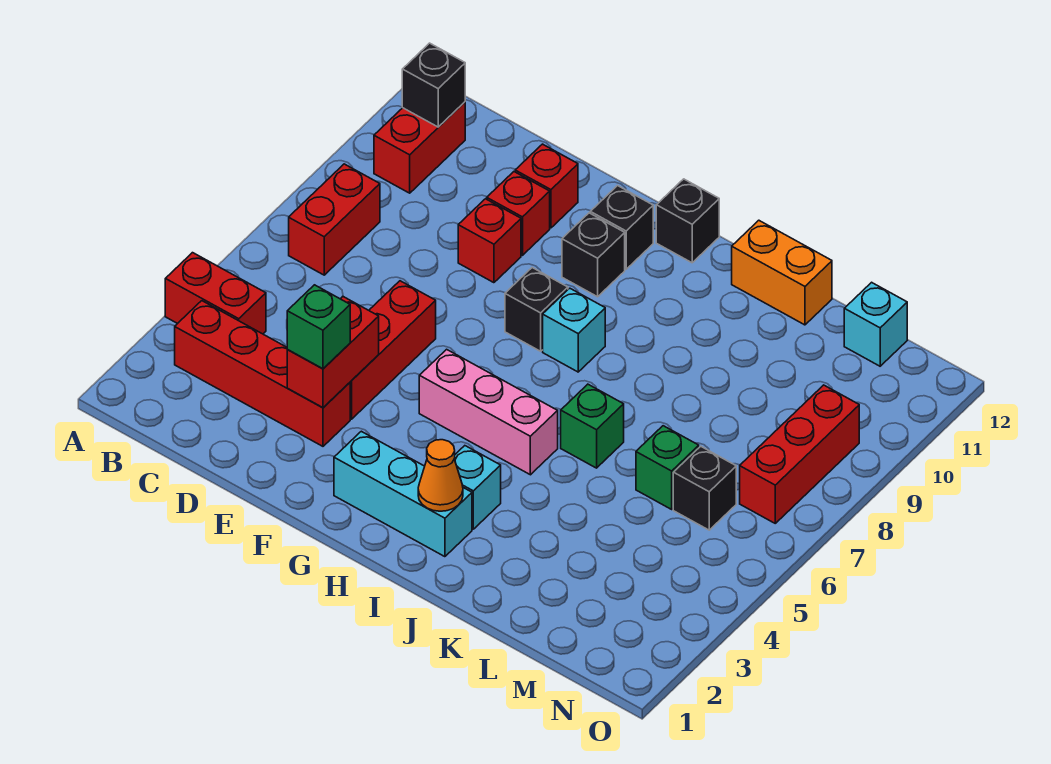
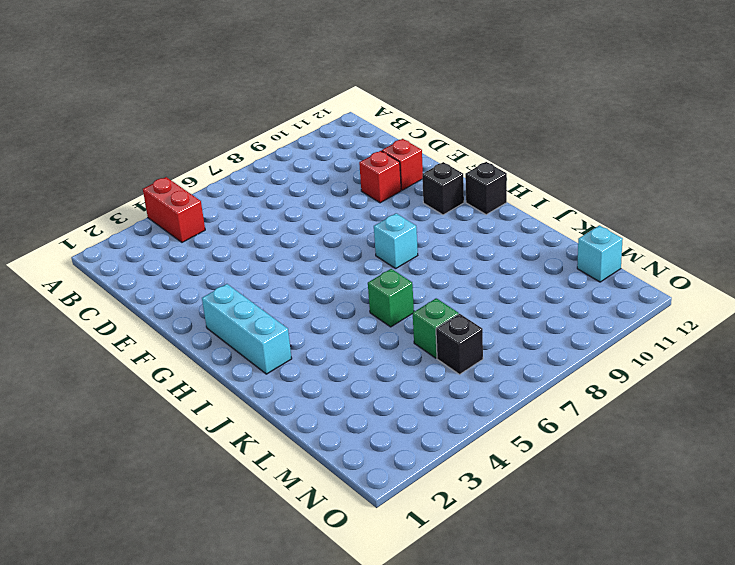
none -> red 1x4 brick [175,301,350,446]
none -> red 1x2 brick [289,164,380,275]
none -> red 1x2 brick [374,102,465,193]

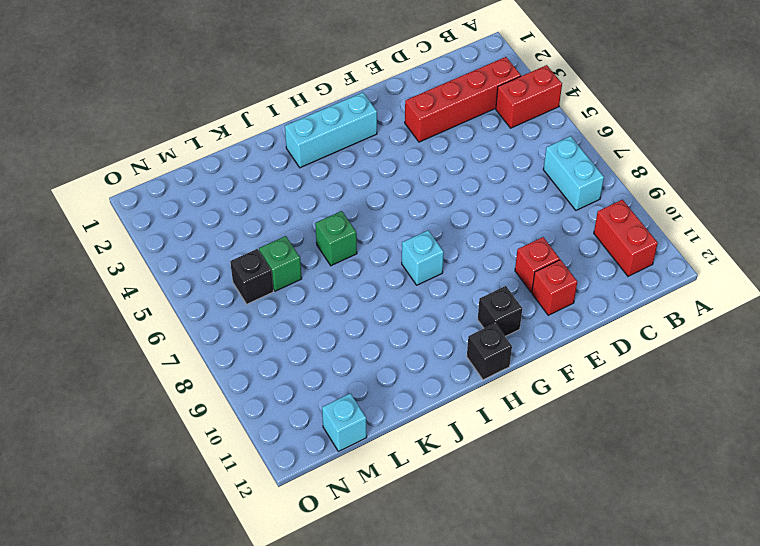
cyan 1x2 brick [543,136,604,210] -> red 1x2 brick [289,164,380,275]
none -> red 1x3 brick [350,281,436,419]
none -> red 1x1 brick [458,199,521,283]
none -> pink 1x3 brick [419,349,558,475]

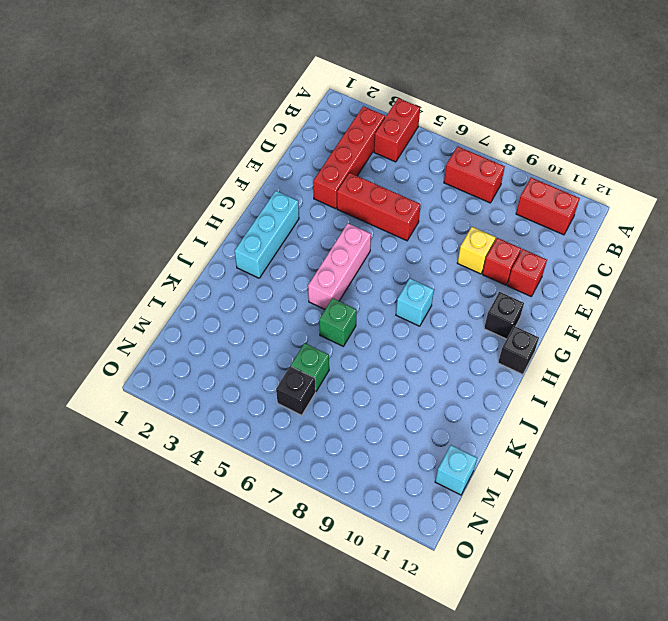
yellow 1x1 brick [458,227,496,274] -> red 1x1 brick [458,199,521,283]
none -> black 1x1 brick [505,268,568,351]
none -> black 1x1 brick [562,213,625,297]
none -> cyan 1x1 brick [454,446,501,529]

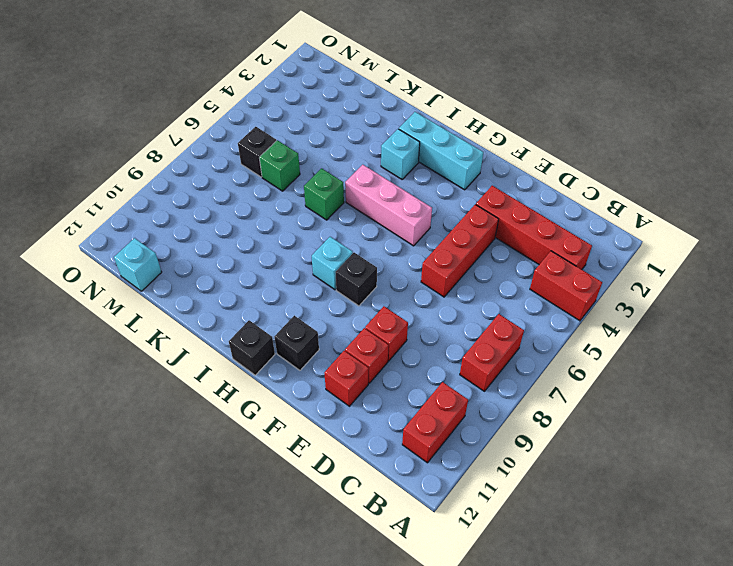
none -> black 1x1 brick [562,213,625,297]
none -> orange 1x2 brick [732,220,832,325]
none -> red 1x3 brick [740,385,859,523]

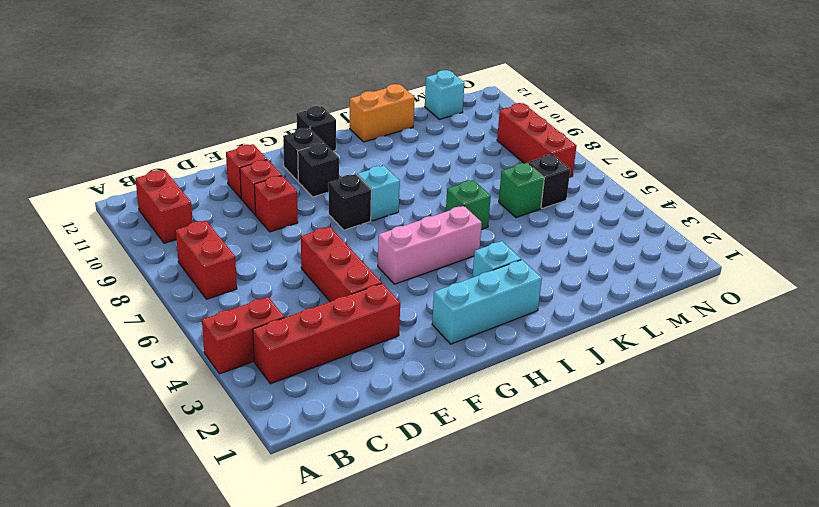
none -> black 1x1 brick [402,43,465,127]
none -> red 1x2 brick [287,297,379,408]
none -> orange 1x1 cone [418,440,463,511]

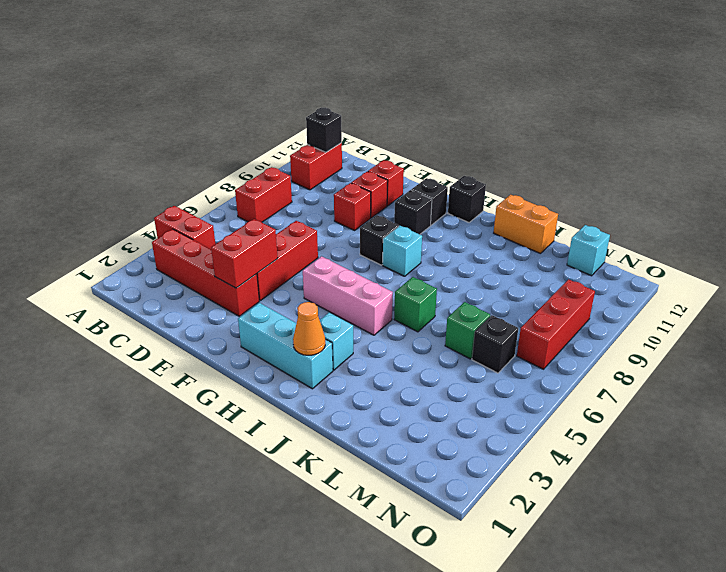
none -> green 1x1 brick [287,285,350,369]

